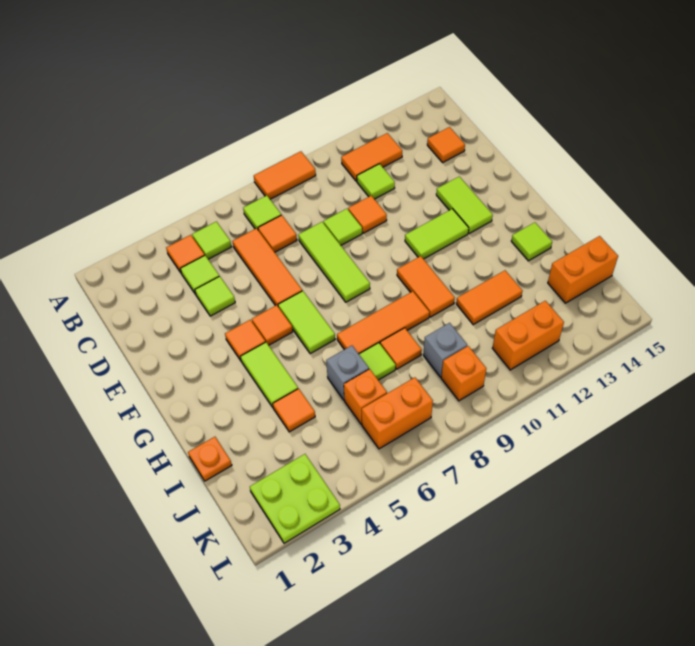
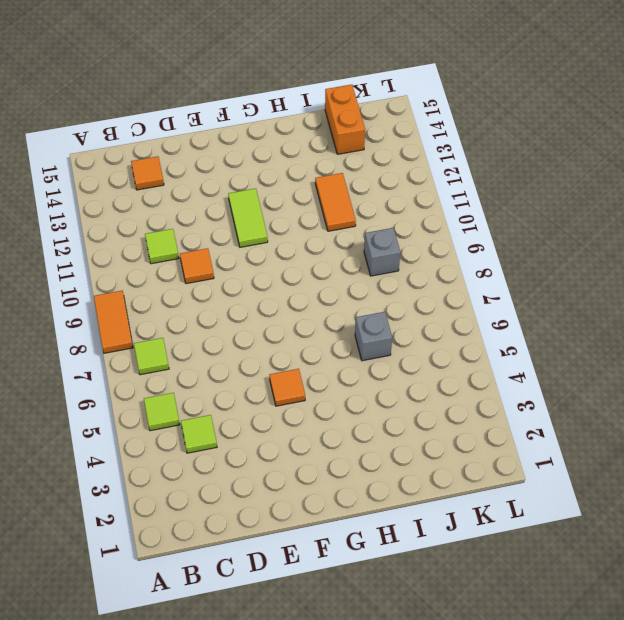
none -> orange 1x1 tile [166,235,205,273]
none -> orange 1x2 tile [341,133,402,181]
none -> orange 1x3 tile [232,228,302,306]
none -> orange 1x1 tile [258,215,297,252]

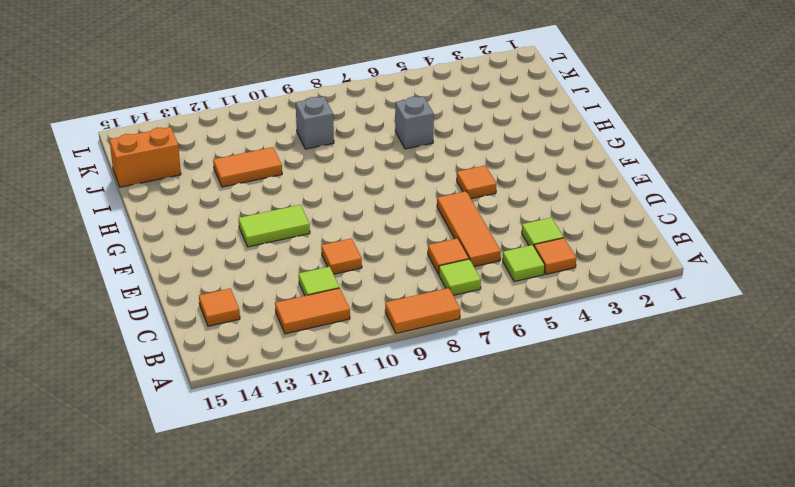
none -> lime 1x1 tile [195,276,235,316]
none -> lime 1x3 tile [298,222,370,302]
none -> lime 1x1 tile [323,209,362,245]
none -> lime 1x2 tile [436,177,493,233]

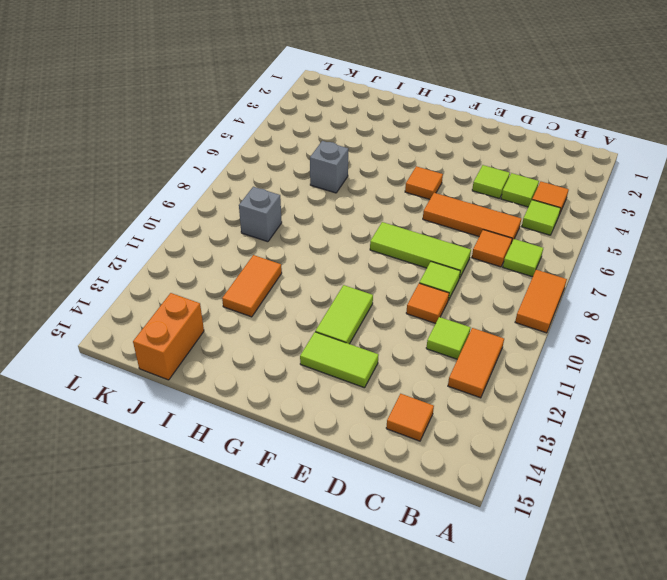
none -> orange 1x1 tile [225,320,265,360]
none -> lime 1x2 tile [278,291,335,354]
none -> lime 1x2 tile [241,342,298,407]
none -> orange 1x2 tile [397,256,455,317]

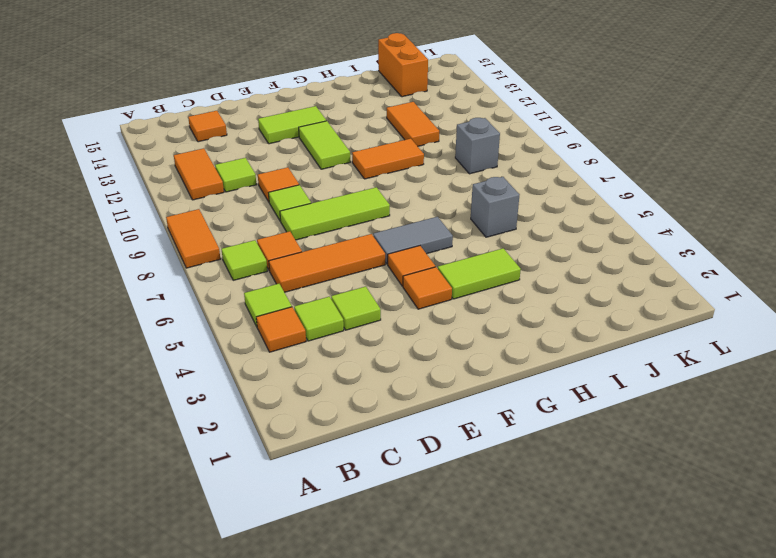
grey 1x2 tile [373,217,453,264] -> lime 1x2 tile [278,291,335,354]
none -> orange 1x3 tile [337,291,430,354]
none -> lime 1x1 tile [511,223,552,261]
none -> orange 1x1 plate [188,437,232,481]
none -> orange 1x1 tile [273,389,315,432]

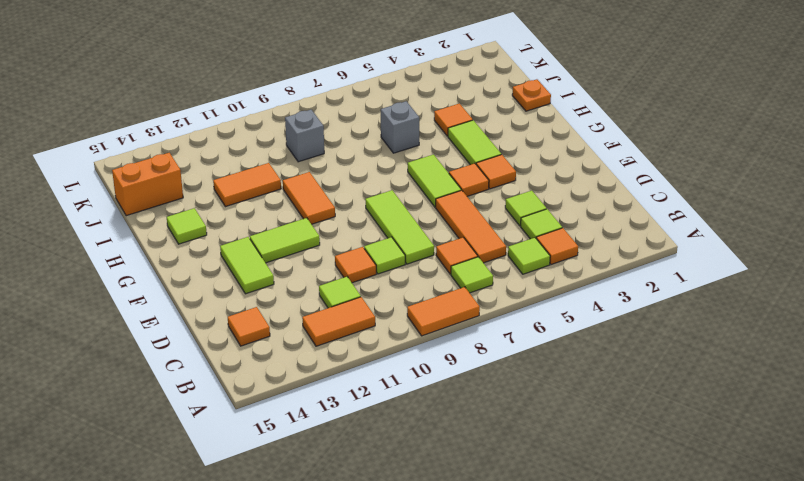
none -> orange 1x3 tile [337,291,430,354]
none -> lime 1x1 tile [359,343,396,380]
none -> orange 1x1 tile [380,328,422,369]
none -> orange 1x1 brick [344,369,387,424]

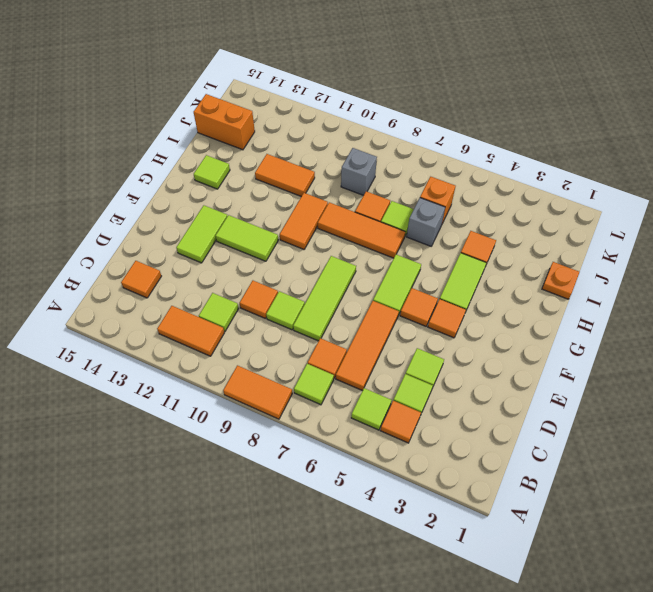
none -> lime 2x2 plate [250,454,340,543]
none -> orange 1x2 brick [362,377,433,449]
none -> orange 1x1 brick [441,346,486,401]
none -> orange 1x2 brick [492,301,564,370]

